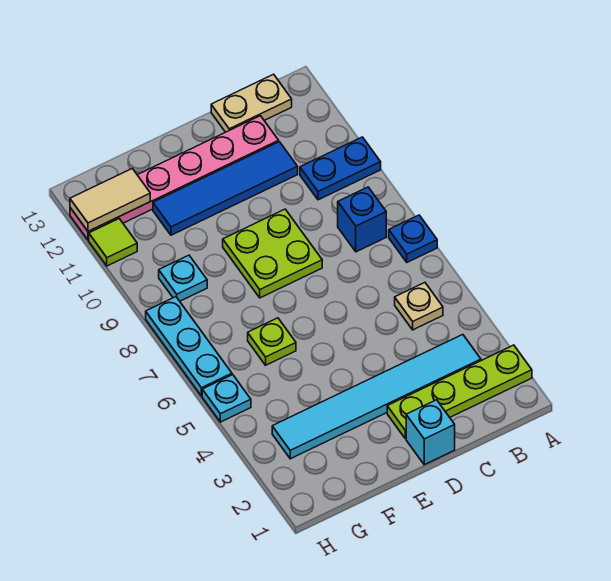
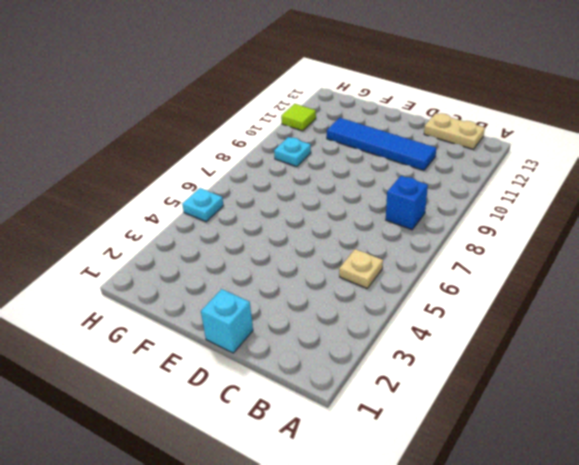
none -> lime 1x4 plate [387,345,532,439]
none -> blue 1x1 plate [389,215,437,262]
none -> blue 1x2 plate [300,137,381,200]

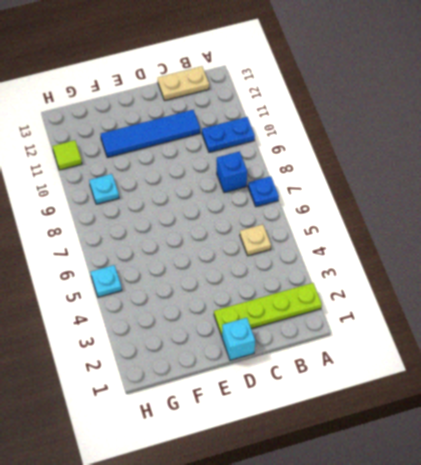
none -> cyan 1x6 tile [272,335,481,459]
none -> pink 1x6 plate [70,116,279,240]
none -> lime 2x2 plate [223,209,322,298]

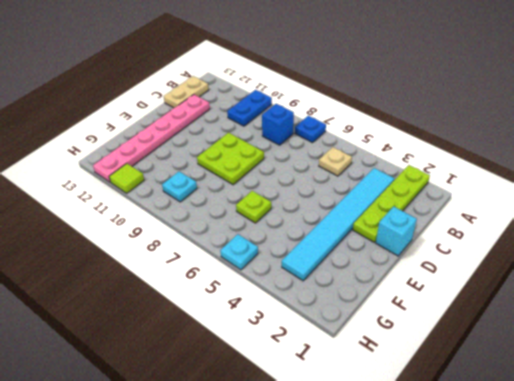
none -> blue 1x4 tile [153,142,298,235]
none -> cyan 1x3 plate [146,297,232,396]
none -> tan 1x2 tile [70,169,150,231]

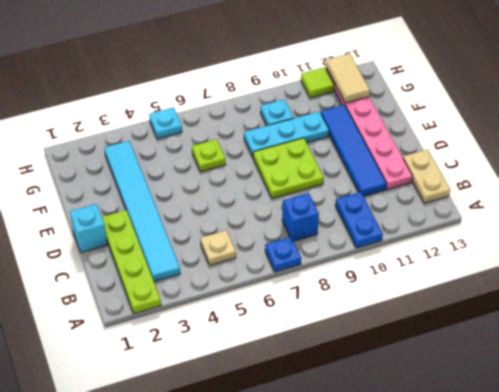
cyan 1x3 plate [244,112,329,157] -> cyan 1x3 plate moved to [146,297,232,396]

